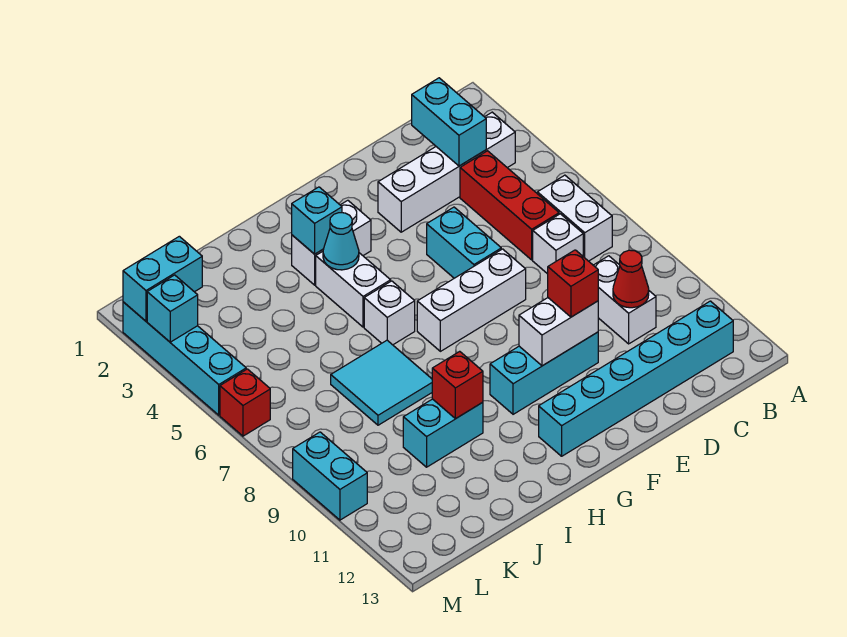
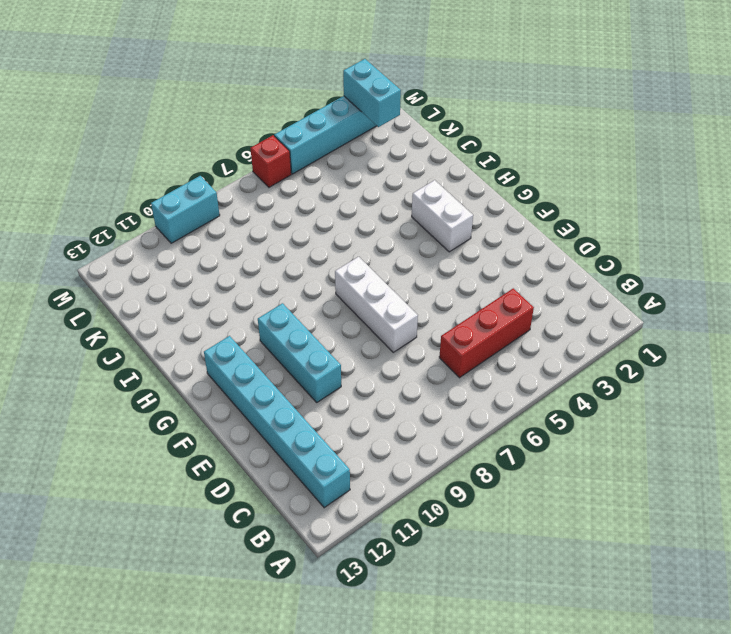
none -> white 1x4 brick [378,112,515,232]
none -> white 1x2 brick [537,175,612,261]
none -> white 1x1 brick [533,214,583,274]

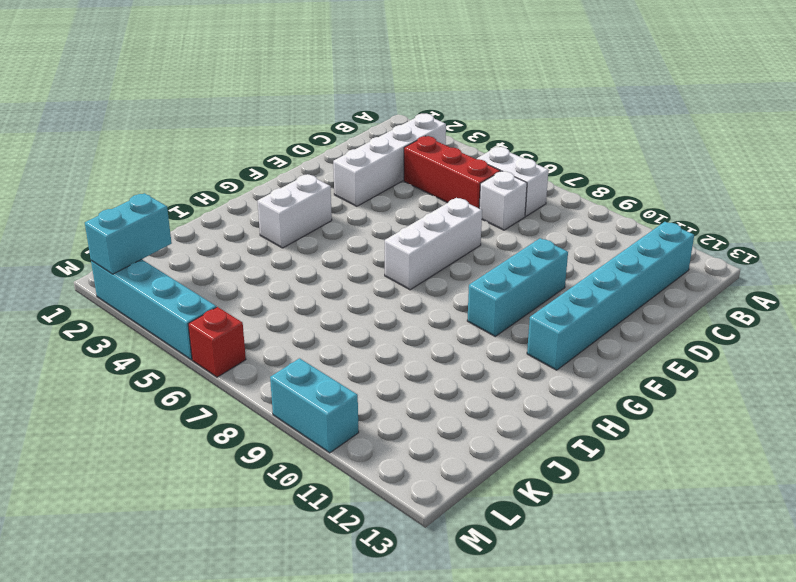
none -> white 1x2 brick [593,256,656,344]
none -> cyan 1x2 brick [427,207,501,278]
none -> white 1x2 brick [316,252,391,327]

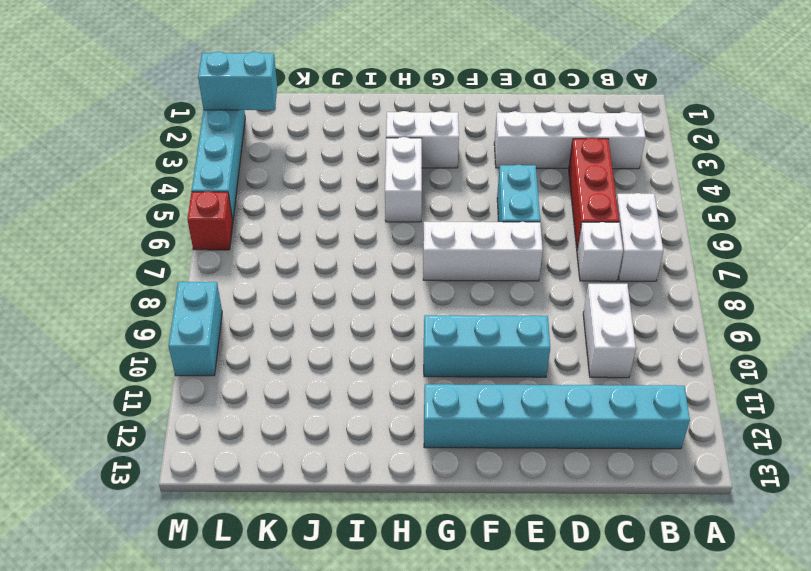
none -> white 1x1 brick [364,281,415,345]
none -> cyan 2x2 tile [331,340,432,425]
none -> cyan 1x2 brick [403,399,483,467]

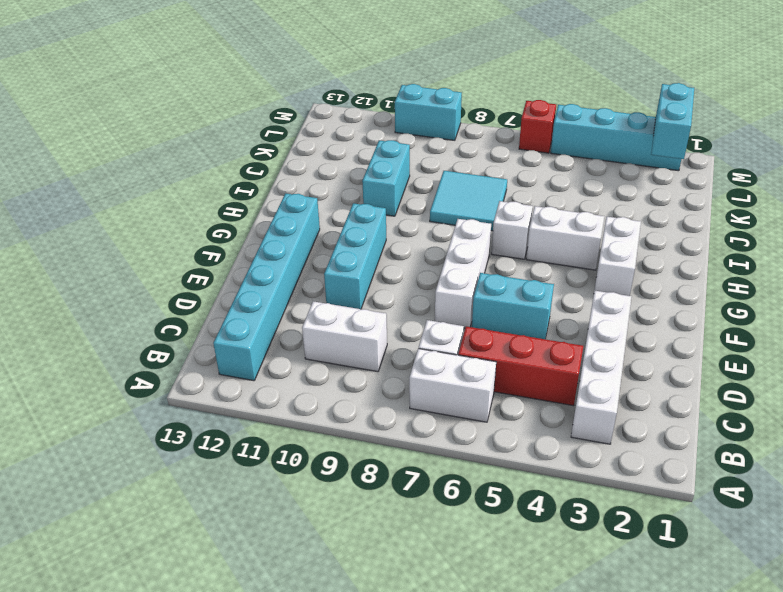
none -> cyan 1x2 brick [412,78,486,166]
none -> red 1x1 cone [613,250,649,308]
none -> white 1x2 brick [519,298,598,366]

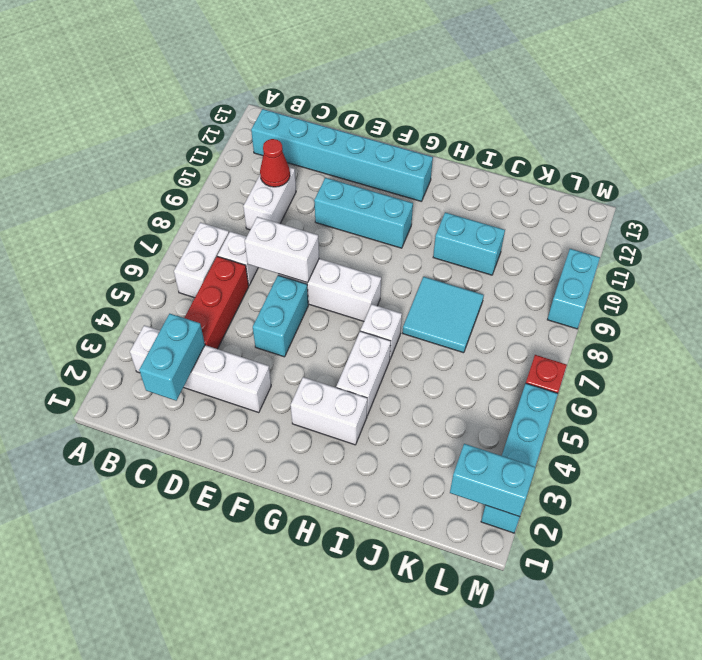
white 1x2 brick [245,217,319,283] -> white 1x2 brick moved to [519,298,598,366]
none -> cyan 1x1 brick [292,187,342,254]
none -> cyan 1x1 cone [323,213,359,270]
none -> red 1x1 brick [432,351,483,419]

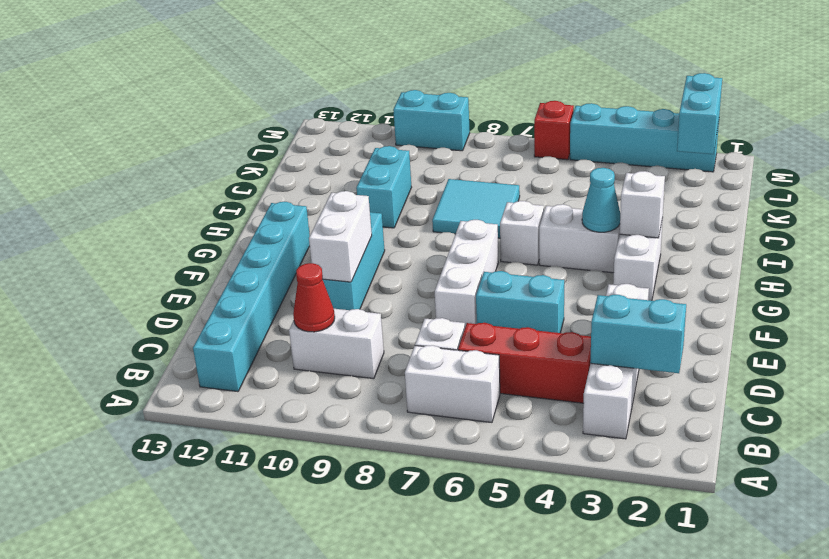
white 1x1 brick [620,171,665,238] -> cyan 1x1 brick [292,187,342,254]
none -> red 1x1 brick [432,351,483,419]
none -> cyan 1x1 brick [147,275,198,342]
none -> red 1x1 brick [548,250,598,317]

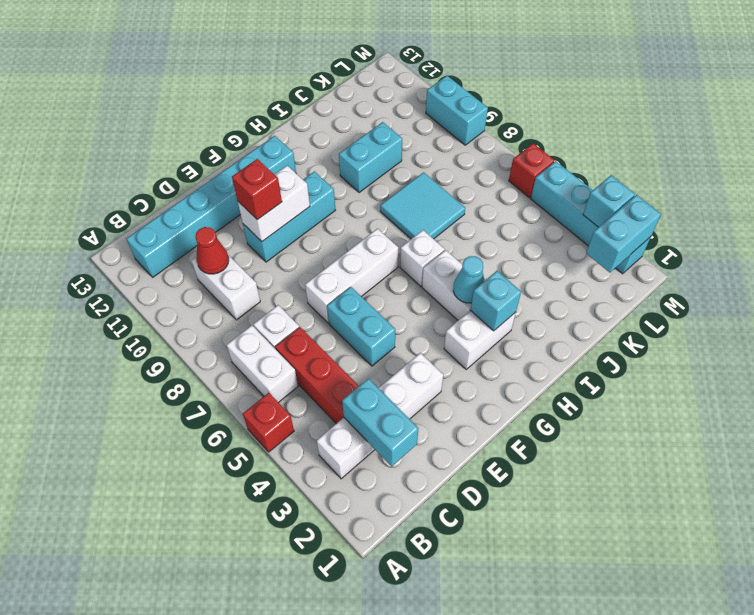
red 1x1 brick [243,393,294,452] -> red 1x1 brick moved to [432,351,483,419]

